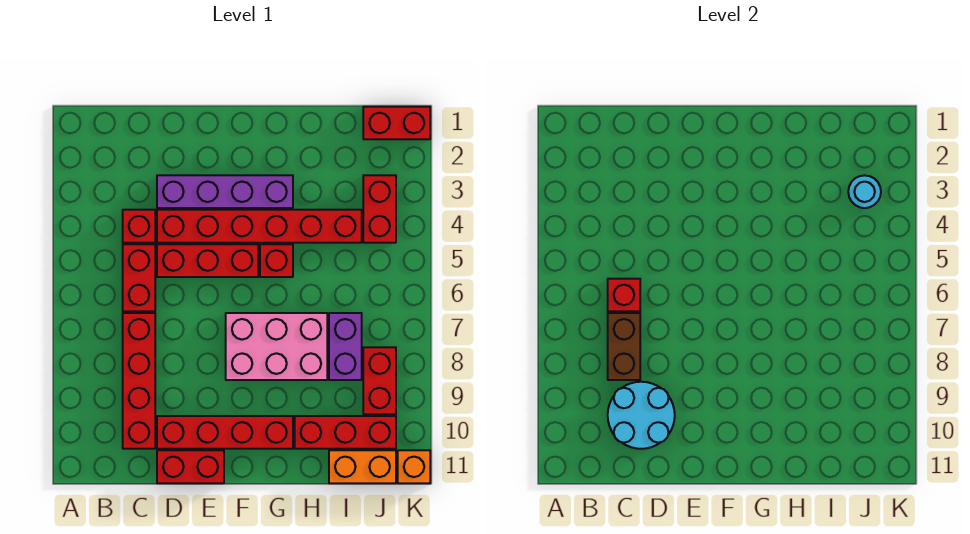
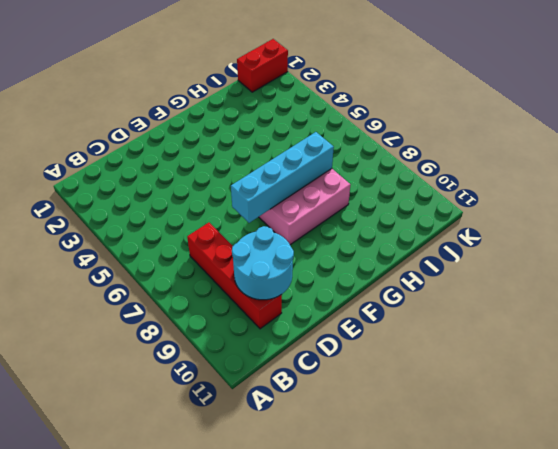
cyan 1x4 brick [231,132,334,223] -> none
none -> red 1x1 brick [123,210,155,243]
none -> red 1x2 brick [123,244,155,311]
none -> purple 1x4 brick [157,175,293,208]

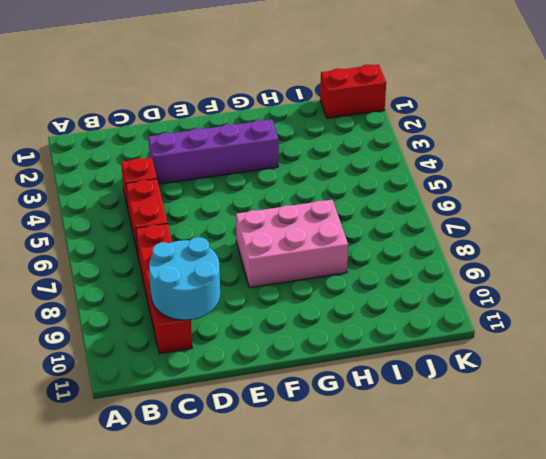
none -> red 1x6 brick [157,210,362,243]
none -> red 1x3 brick [157,244,258,277]
none -> red 1x4 brick [157,416,293,449]

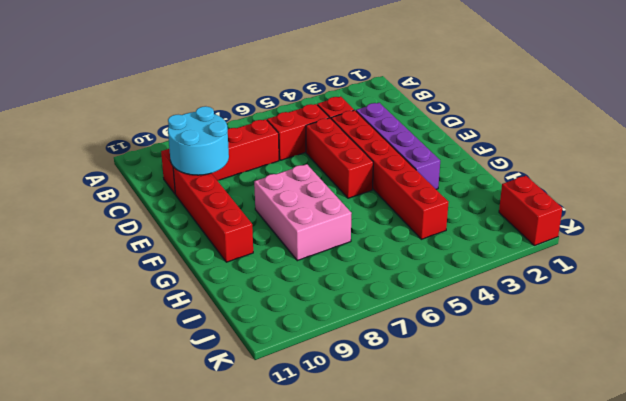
none -> red 1x2 brick [157,450,224,483]
none -> red 1x1 brick [260,244,293,277]
none -> red 1x3 brick [295,416,396,449]

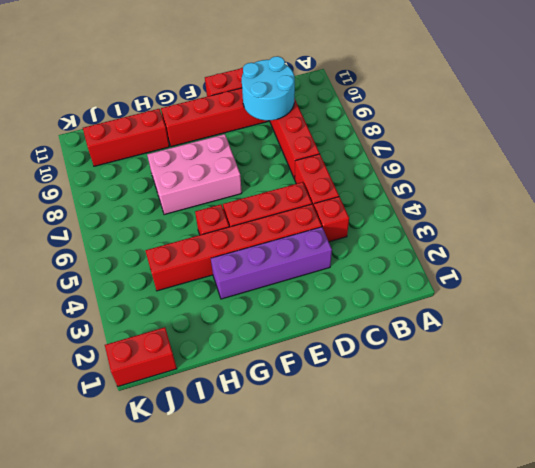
none -> purple 1x2 brick [329,313,362,380]
none -> orange 1x2 brick [329,450,396,483]
none -> red 1x2 brick [363,175,396,243]

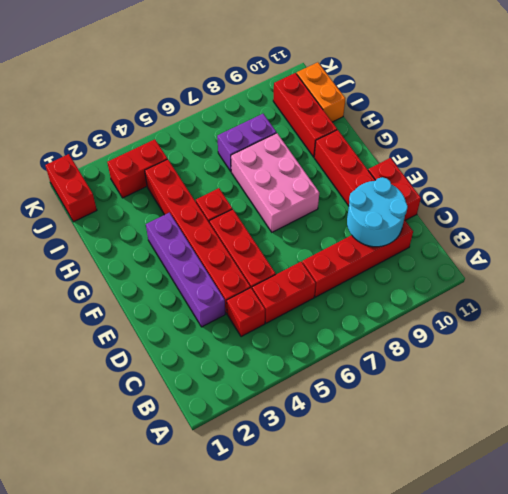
none -> red 1x2 brick [363,347,396,414]
none -> orange 1x1 brick [398,450,430,483]
none -> red 1x1 brick [608,279,640,311]

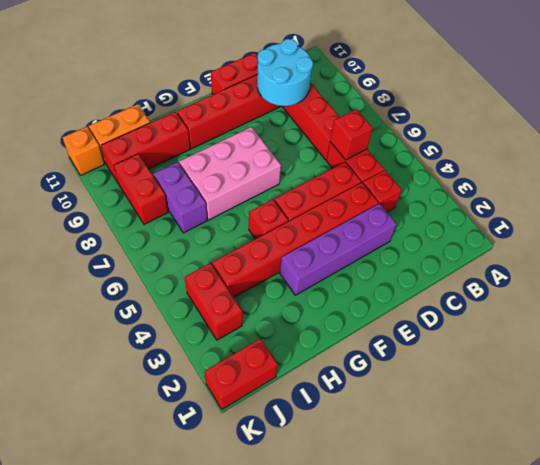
none -> brown 1x2 brick [608,313,640,380]
none -> cyan 1x1 round brick [848,175,881,208]

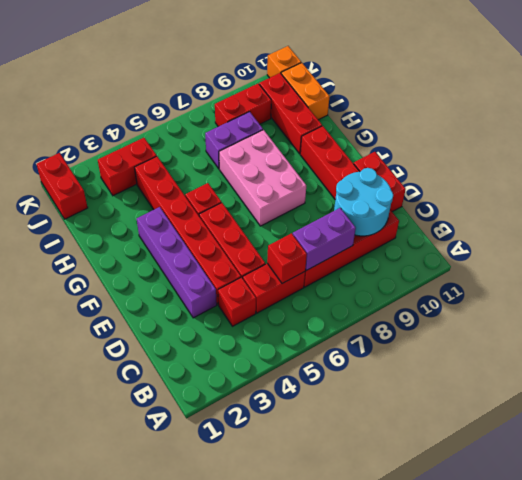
purple 1x2 brick [293,208,356,271] -> brown 1x2 brick [608,313,640,380]
none -> cyan 1x1 round brick [848,175,881,208]

